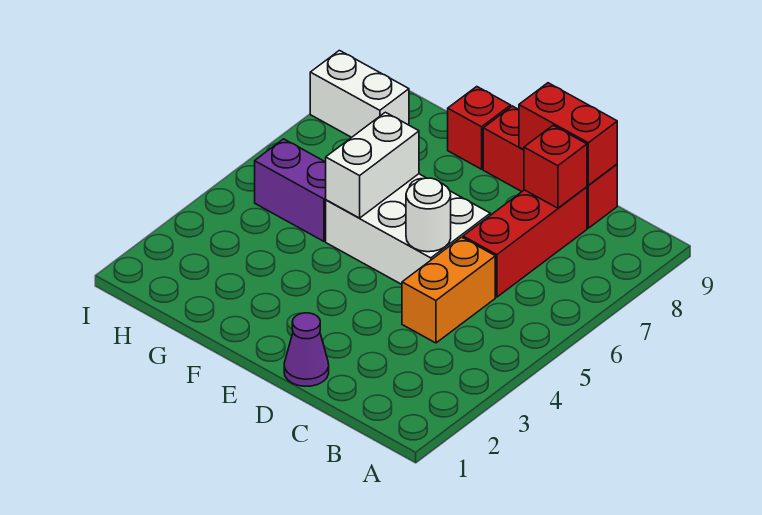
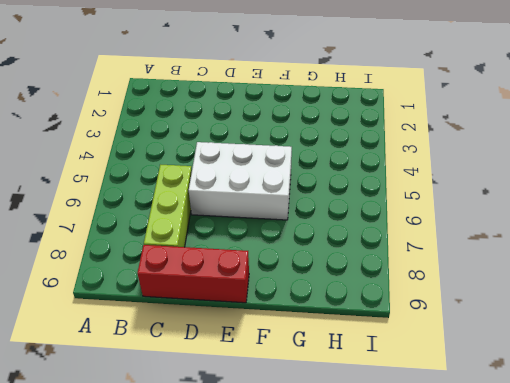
lime 1x3 brick [144,165,192,247] -> red 1x3 brick [463,187,587,297]
none -> orange 1x2 brick [402,237,495,343]
none -> purple 1x1 cone [284,313,329,386]
none -> red 1x1 brick [448,87,511,169]

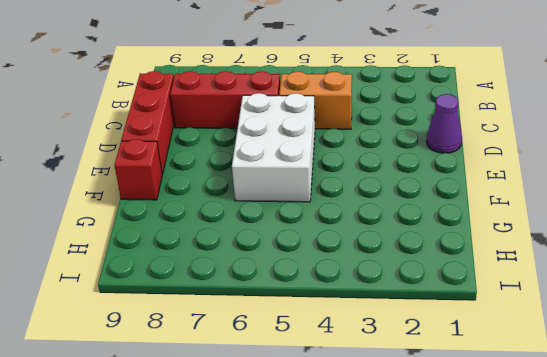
none -> purple 1x2 brick [255,139,326,241]
none -> white 1x2 brick [310,50,409,137]
none -> red 1x1 brick [524,125,587,208]

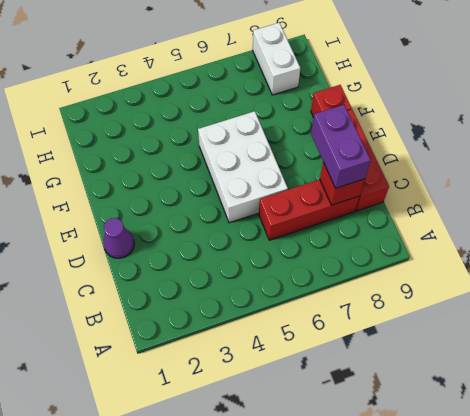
purple 1x2 brick [311,105,371,188] -> purple 1x2 brick moved to [255,139,326,241]
none -> orange 1x2 brick [402,237,495,343]
none -> red 1x2 brick [519,83,617,185]
none -> white 1x1 round brick [406,178,451,252]

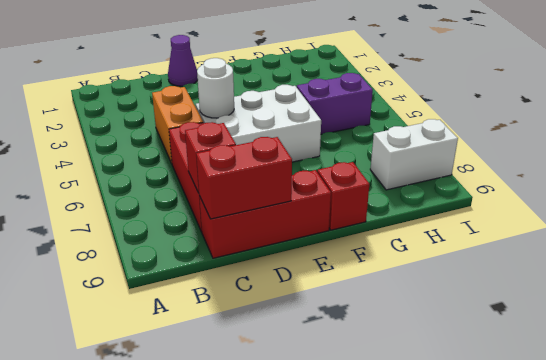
none -> white 1x2 brick [326,112,419,218]

